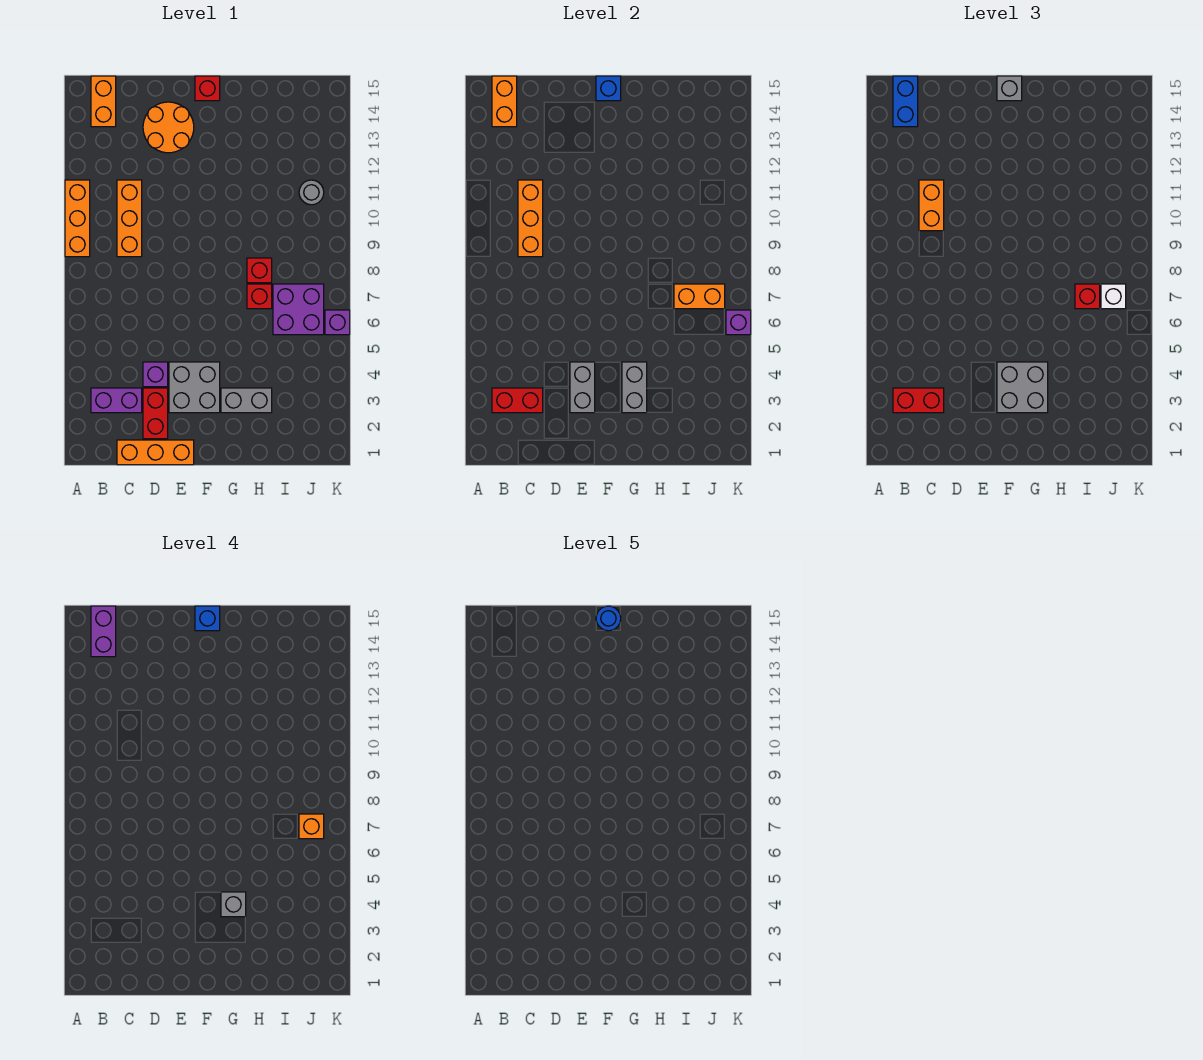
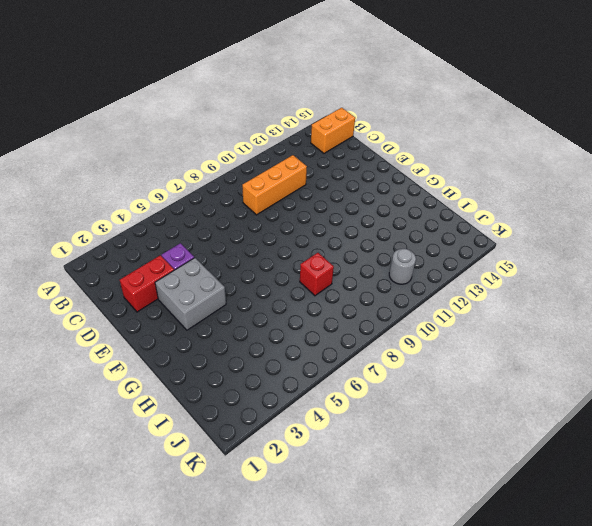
none -> orange 1x3 brick [65,180,90,257]
none -> purple 1x2 brick [91,388,142,413]
none -> orange 1x3 brick [117,440,194,465]
none -> orange 2x2 round brick [143,102,194,153]

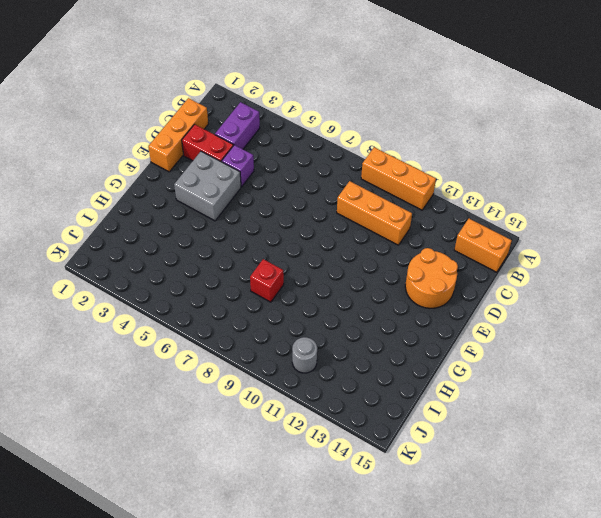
none -> red 1x1 brick [195,76,220,101]
none -> grey 1x2 brick [221,388,272,413]
none -> red 1x1 brick [247,284,272,309]
none -> purple 2x2 brick [273,284,324,335]

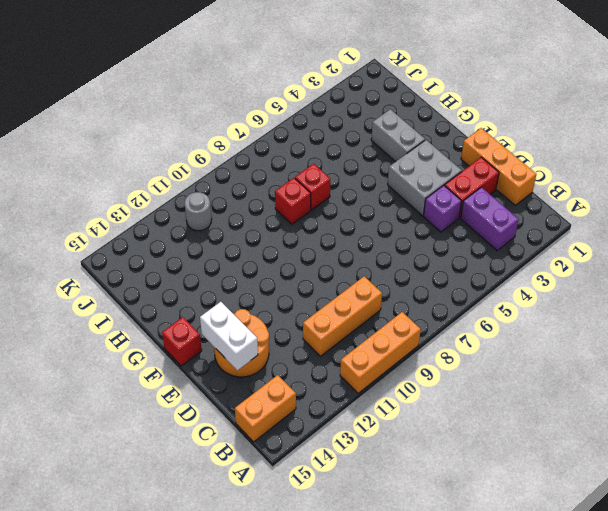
white 1x2 brick [200,302,258,370] -> none
none -> purple 2x2 brick [273,284,324,335]
none -> purple 1x1 brick [325,310,350,335]
none -> red 1x2 brick [492,388,543,413]
none -> orange 1x2 brick [492,76,517,127]

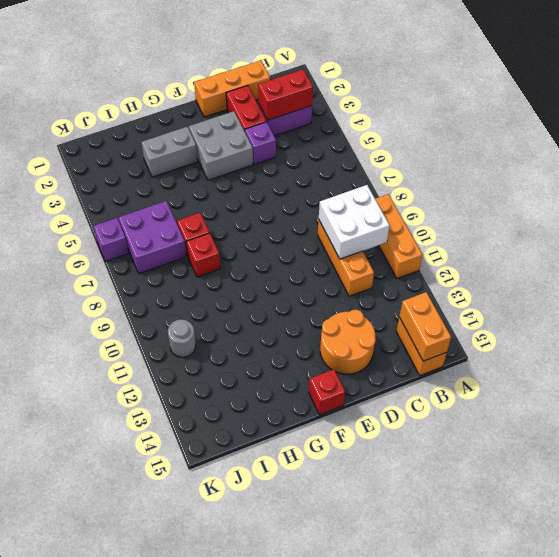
white 2x2 brick [319,185,390,259] -> orange 1x3 brick [518,180,543,257]
none -> grey 1x2 brick [570,362,595,413]
none -> blue 1x1 brick [596,76,621,101]
none -> grey 1x2 brick [622,362,647,413]
none -> orange 1x2 brick [674,284,725,309]

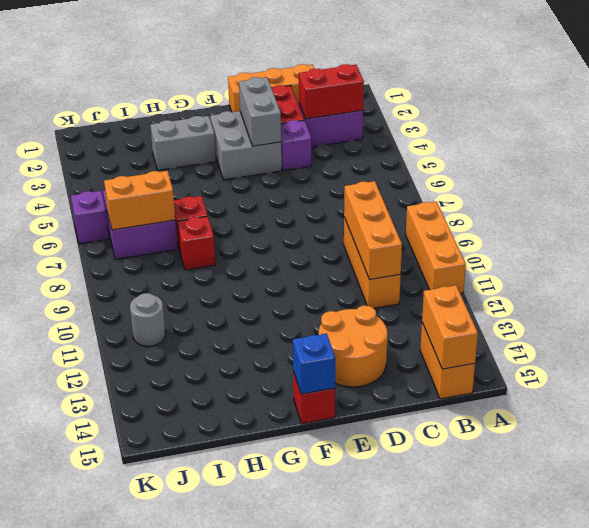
none -> grey 1x2 brick [622,362,647,413]
none -> purple 1x1 brick [726,310,751,335]
none -> red 1x2 brick [893,388,944,413]
none -> blue 1x2 brick [893,76,918,127]

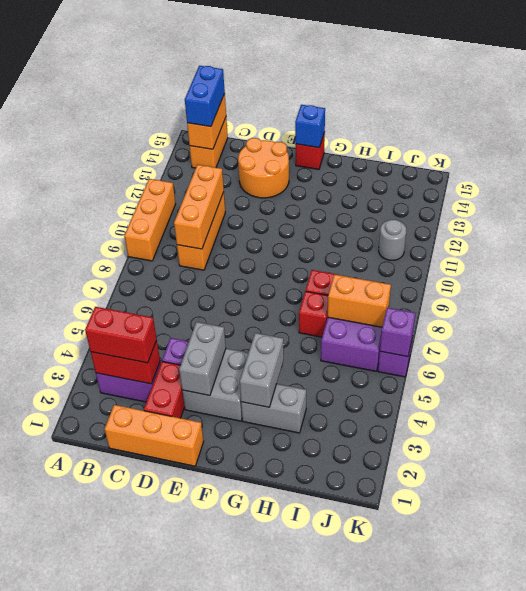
none -> orange 1x2 brick [919,180,944,231]
none -> grey 2x2 brick [997,362,1048,413]
none -> grey 1x1 brick [997,76,1022,101]
none -> red 1x1 brick [1075,284,1100,309]

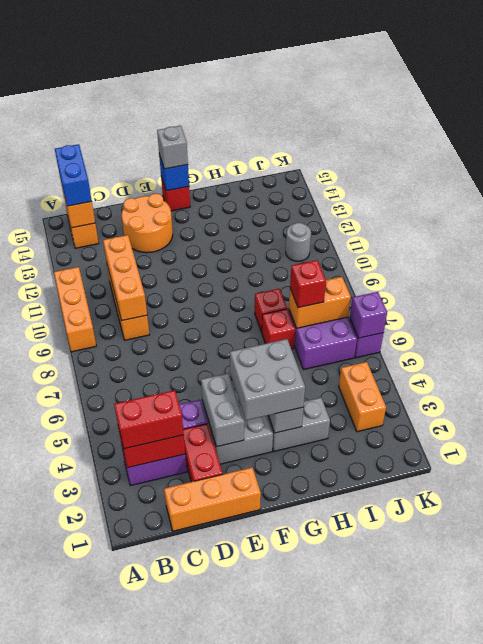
orange 1x2 brick [339,362,386,432] -> orange 1x2 brick moved to [919,180,944,231]
none -> white 1x1 brick [1101,284,1126,309]
none -> purple 1x2 brick [91,606,116,657]
none -> blue 1x1 brick [195,606,220,631]
none -> grey 1x1 brick [221,892,246,917]

